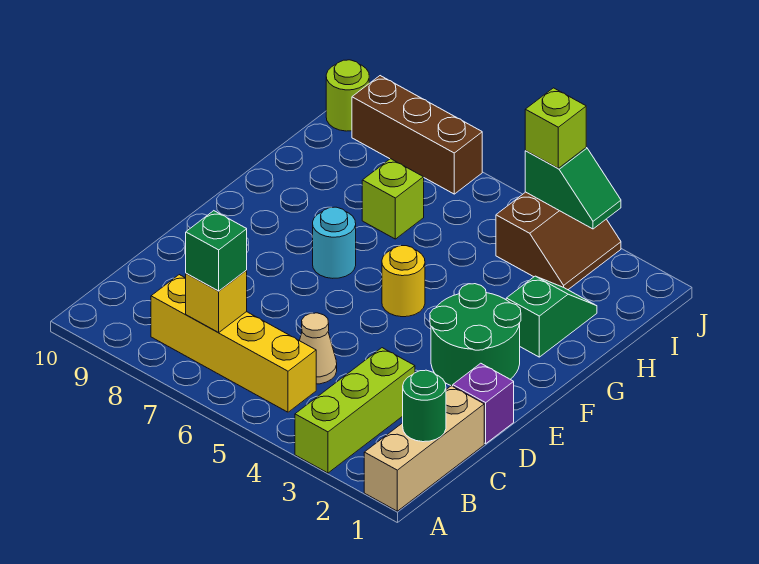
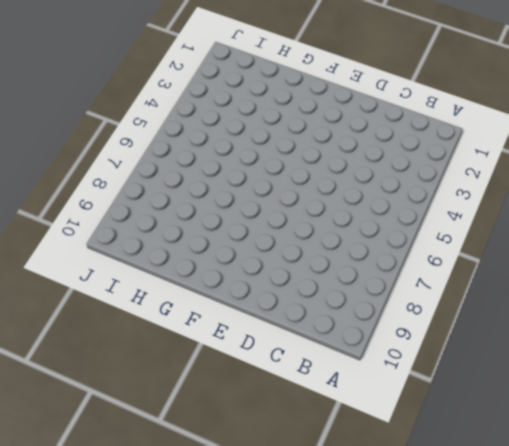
none -> tan 1x3 brick [364,386,484,511]
none -> lime 1x3 brick [295,348,415,473]
none -> yellow 1x4 brick [151,275,316,412]

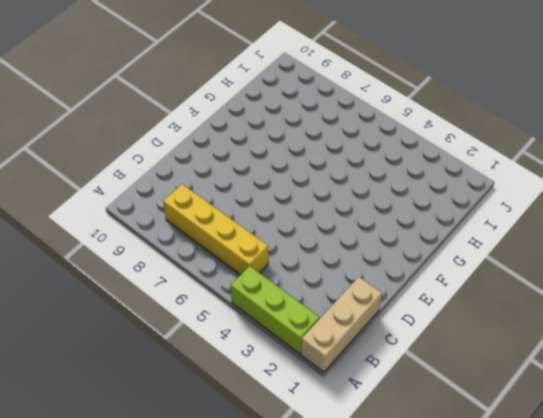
lime 1x3 brick [231,266,319,354] -> lime 1x3 brick turned to [295,348,415,473]
none -> tan 1x1 cone [300,313,337,384]
none -> purple 1x1 brick [453,363,514,444]
none -> green 2x2 round brick [430,284,521,386]

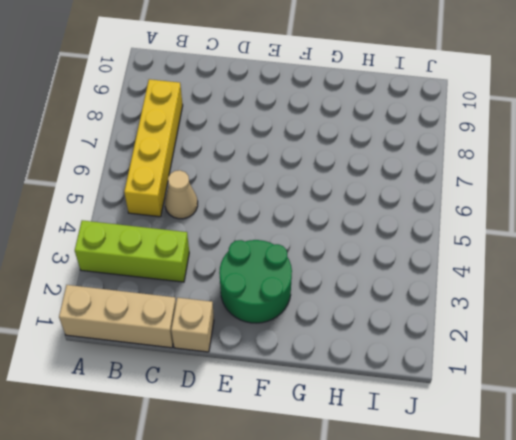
tan 1x1 brick [171,298,214,352] -> purple 1x1 brick [453,363,514,444]
none -> yellow 1x1 round brick [382,246,425,317]
none -> cyan 1x1 round brick [313,207,356,278]
none -> green 1x2 slope [506,276,597,357]

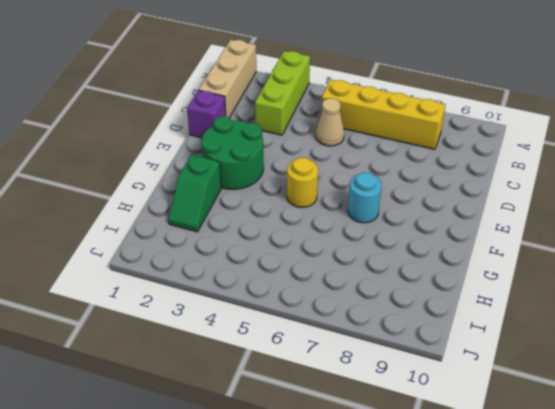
none -> lime 1x1 brick [362,159,424,239]
none -> brown 2x2 slope [496,192,621,290]
none -> brown 1x3 brick [352,76,482,194]

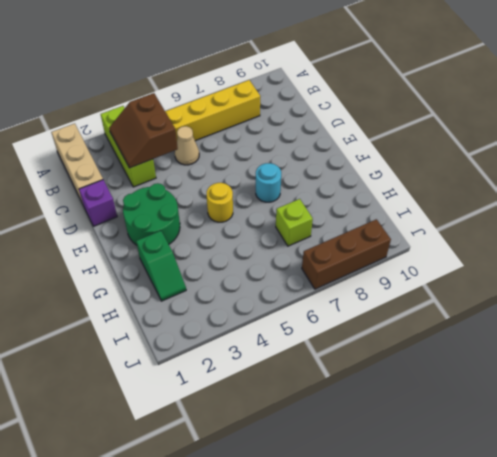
brown 2x2 slope [109,93,178,168] -> brown 2x2 slope moved to [496,192,621,290]
none -> lime 1x1 round brick [326,60,369,131]
none -> green 1x1 round brick [403,370,446,442]
none -> yellow 1x1 brick [186,270,247,333]

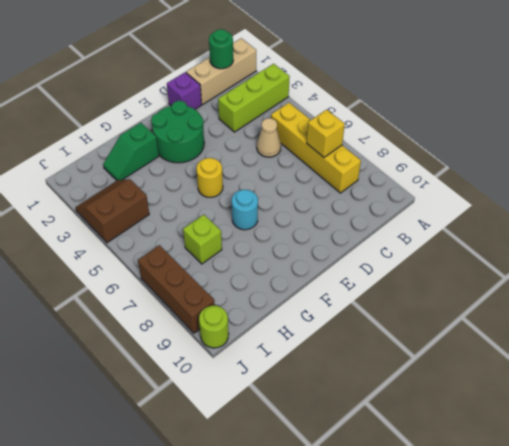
none -> green 1x2 slope [525,148,621,229]
none -> green 1x1 brick [186,211,247,291]
none -> lime 1x1 brick [525,88,586,168]

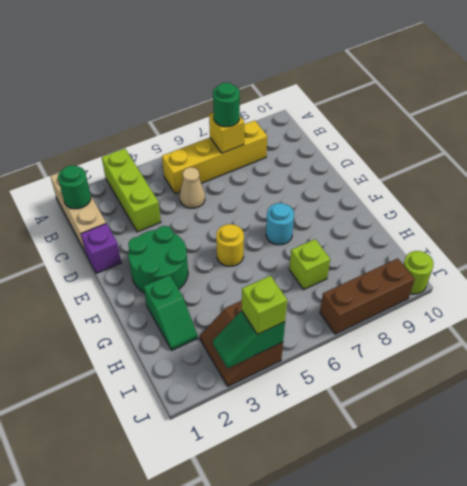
green 1x1 round brick [213,83,240,127] -> green 1x1 brick [186,211,247,291]

